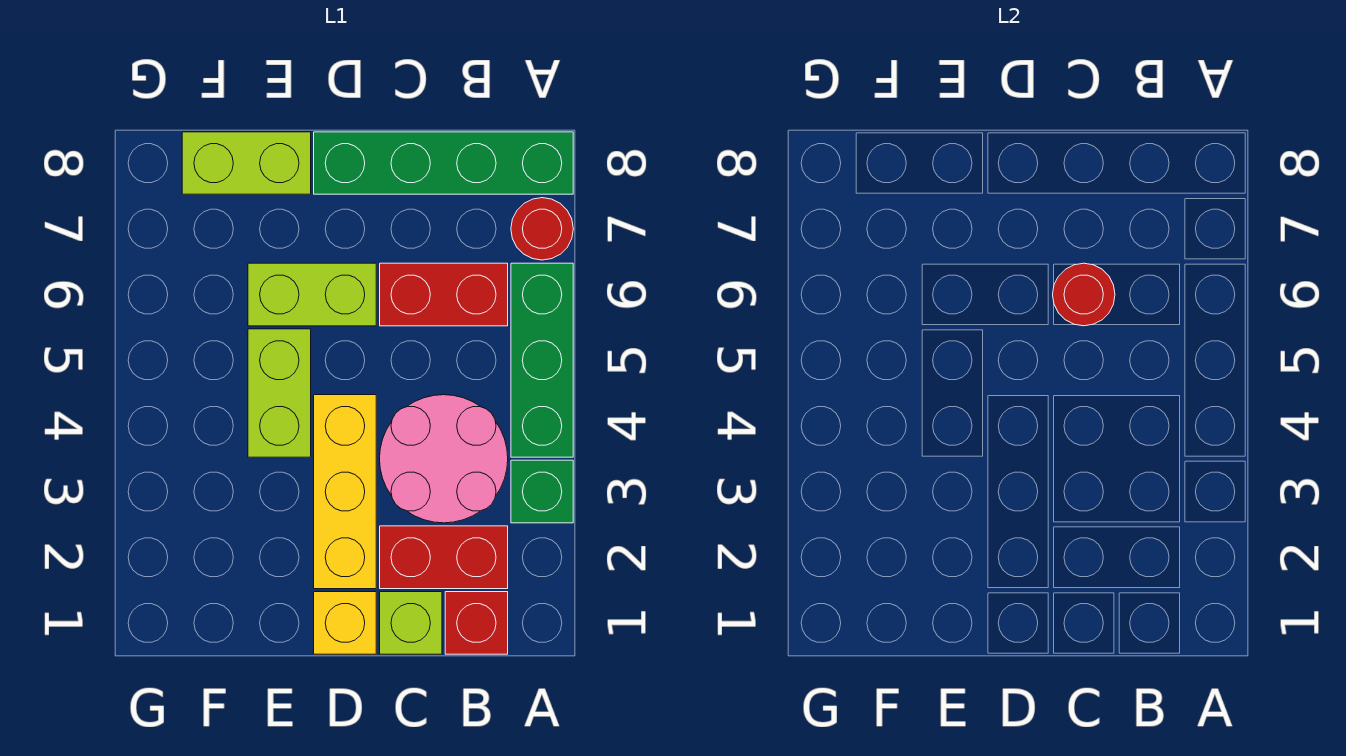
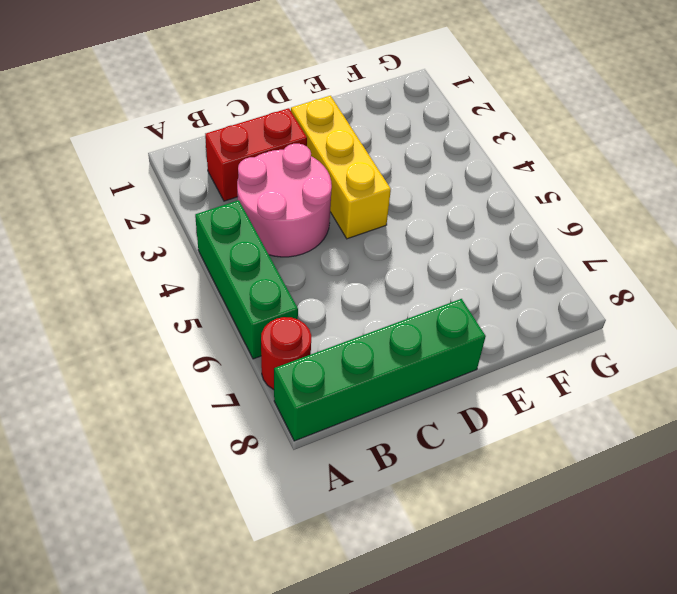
none -> green 1x1 brick [511,460,573,523]
none -> red 1x1 brick [445,592,508,654]
none -> red 1x2 brick [380,263,508,326]

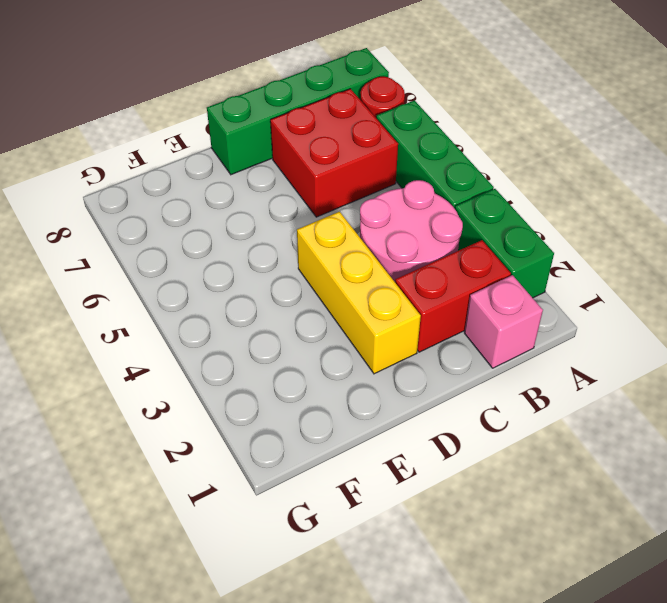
green 1x2 brick [455,189,554,298] -> green 1x1 brick [511,460,573,523]
pink 1x1 brick [464,275,543,368] -> red 1x1 brick [445,592,508,654]
red 2x2 brick [270,89,398,217] -> red 1x2 brick [380,263,508,326]
none -> lime 1x1 brick [380,592,442,654]
none -> yellow 1x1 brick [314,592,376,654]
none -> lime 1x2 brick [248,263,376,326]

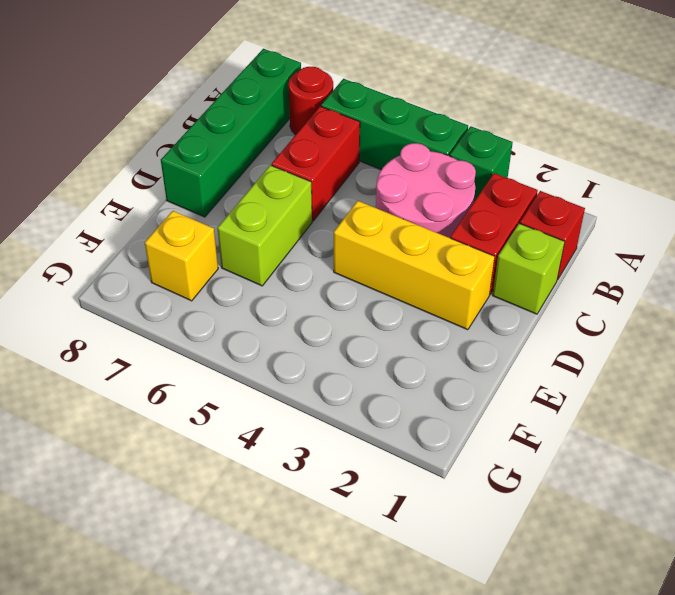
yellow 1x1 brick [145,211,218,301] -> yellow 1x1 brick moved to [314,592,376,654]
none -> lime 1x2 brick [248,329,311,457]
none -> lime 1x2 brick [182,132,311,194]
none -> red 1x1 round brick [1053,263,1115,326]

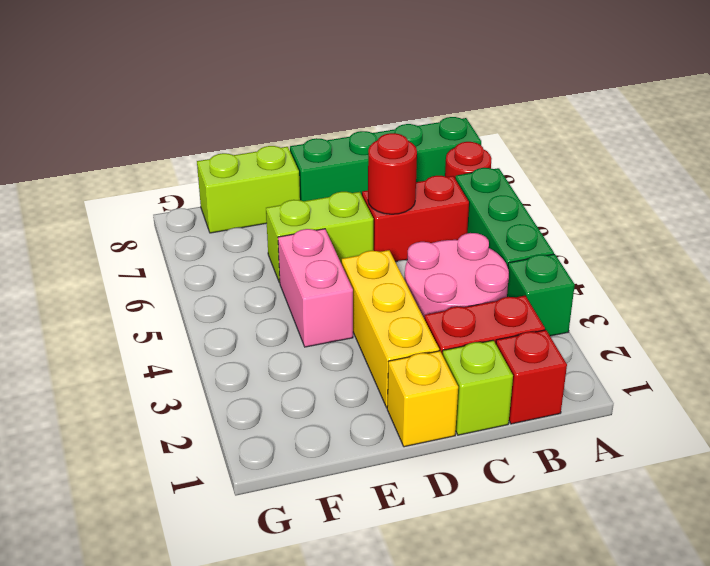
pink 1x2 brick [278,229,353,347] -> lime 1x2 brick [248,329,311,457]

